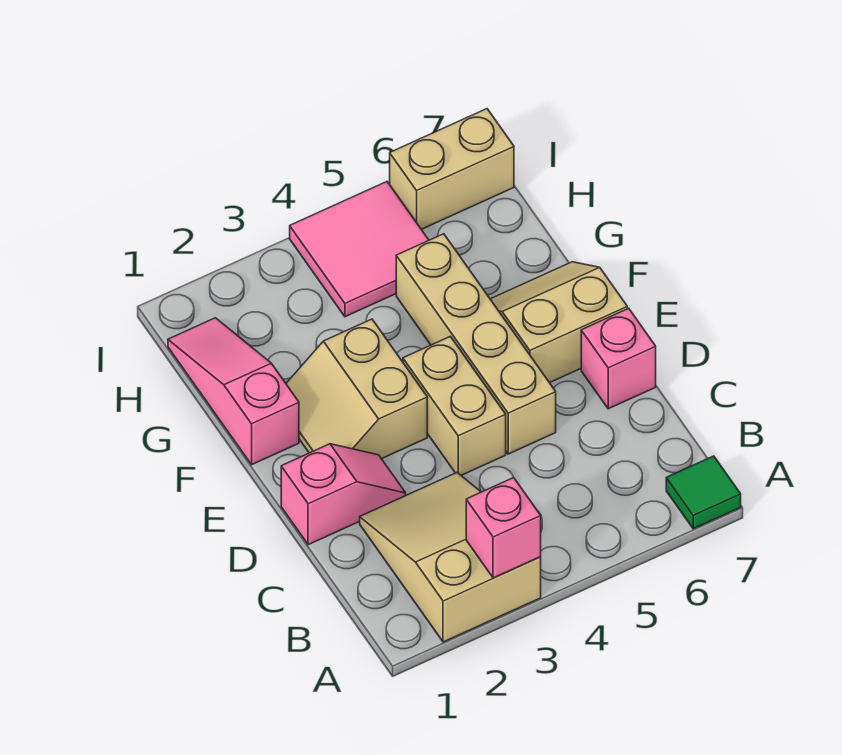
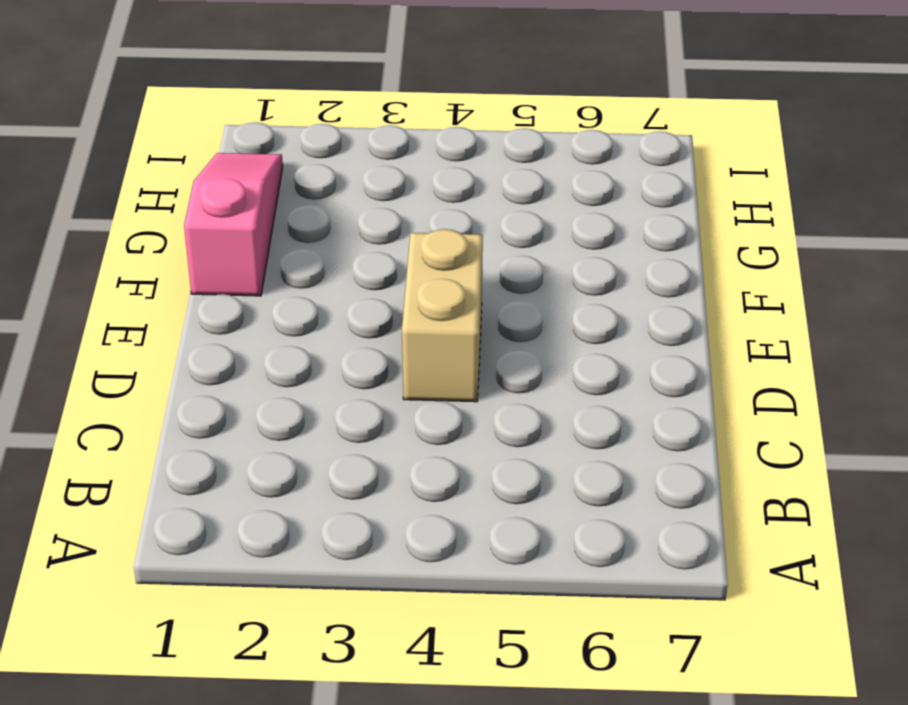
none -> tan 2x3 slope [360,473,541,642]
none -> green 1x1 tile [666,456,741,529]
none -> pink 1x2 slope [281,444,406,545]

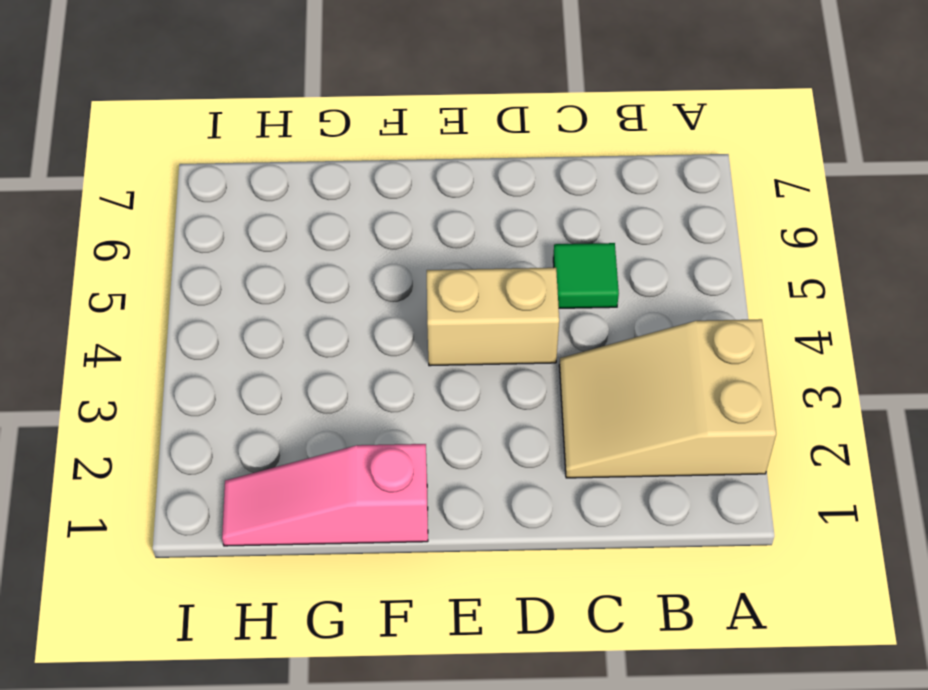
green 1x1 tile [553,243,619,308] -> green 1x1 tile moved to [666,456,741,529]
none -> pink 1x2 slope [281,444,406,545]
none -> tan 1x4 brick [396,234,556,454]
none -> pink 1x1 brick [581,308,656,409]

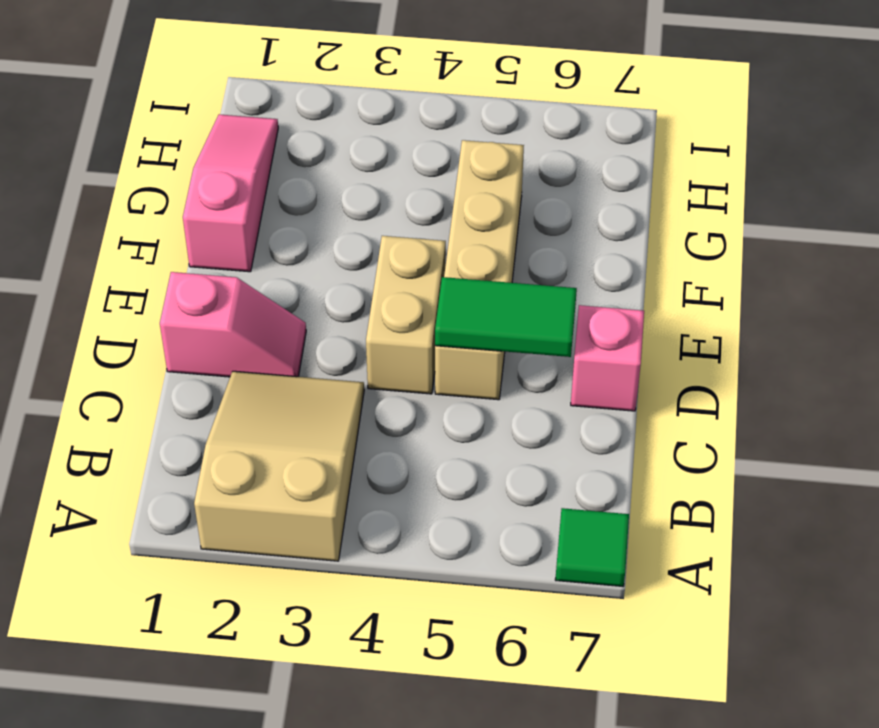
green 1x2 tile [435,277,577,357] -> none
none -> tan 2x2 slope [286,319,427,459]
none -> tan 2x2 slope [490,262,627,383]
none -> pink 2x2 tile [290,182,429,317]

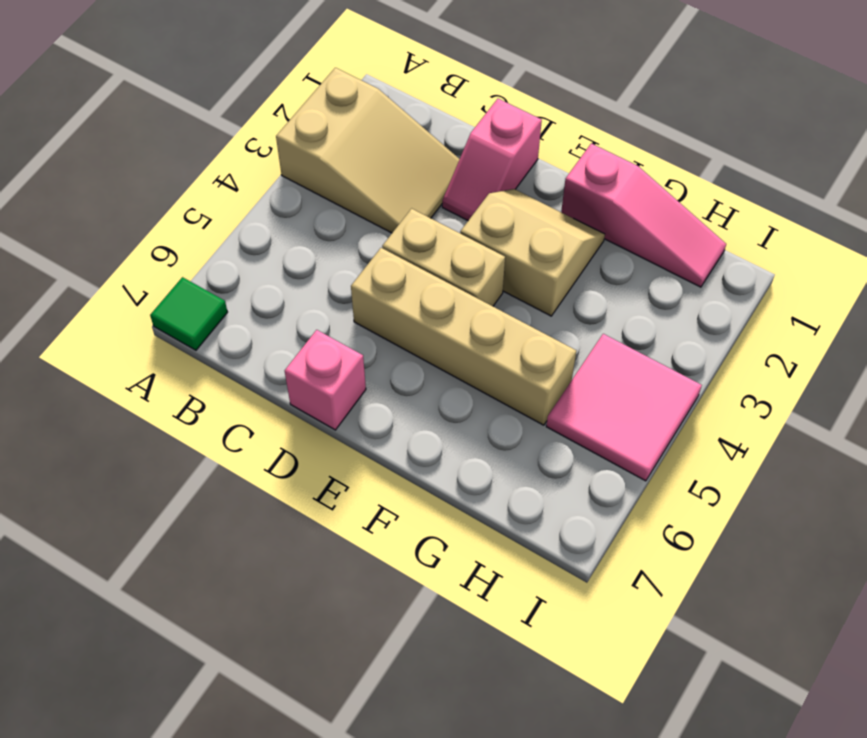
none -> tan 2x2 slope [490,262,627,383]
none -> tan 1x2 brick [390,109,514,229]
none -> pink 1x1 brick [466,478,541,578]

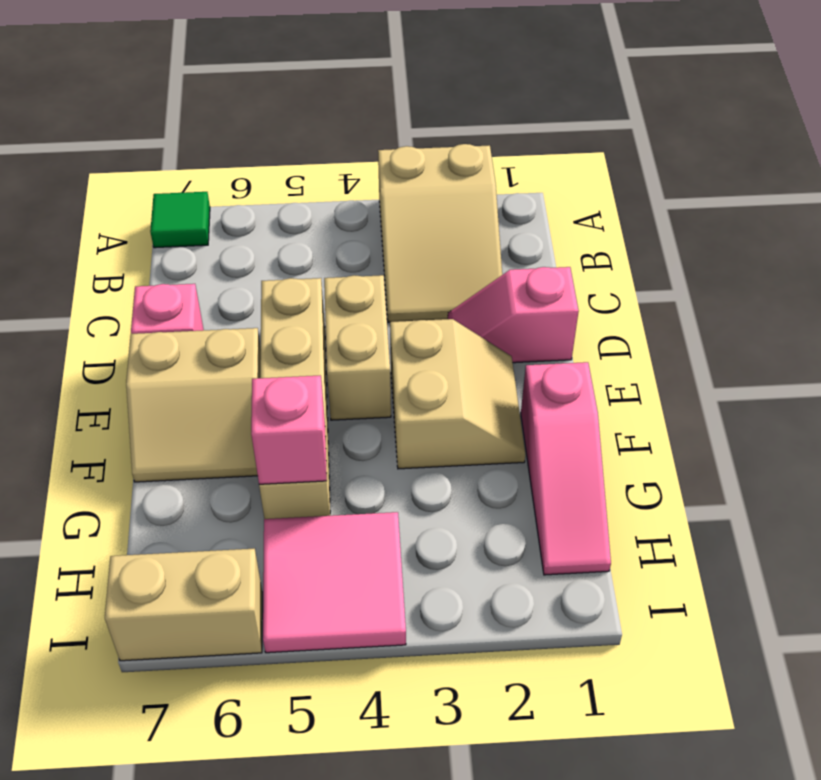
pink 1x1 brick [251,375,327,484] -> pink 1x1 brick moved to [466,478,541,578]

